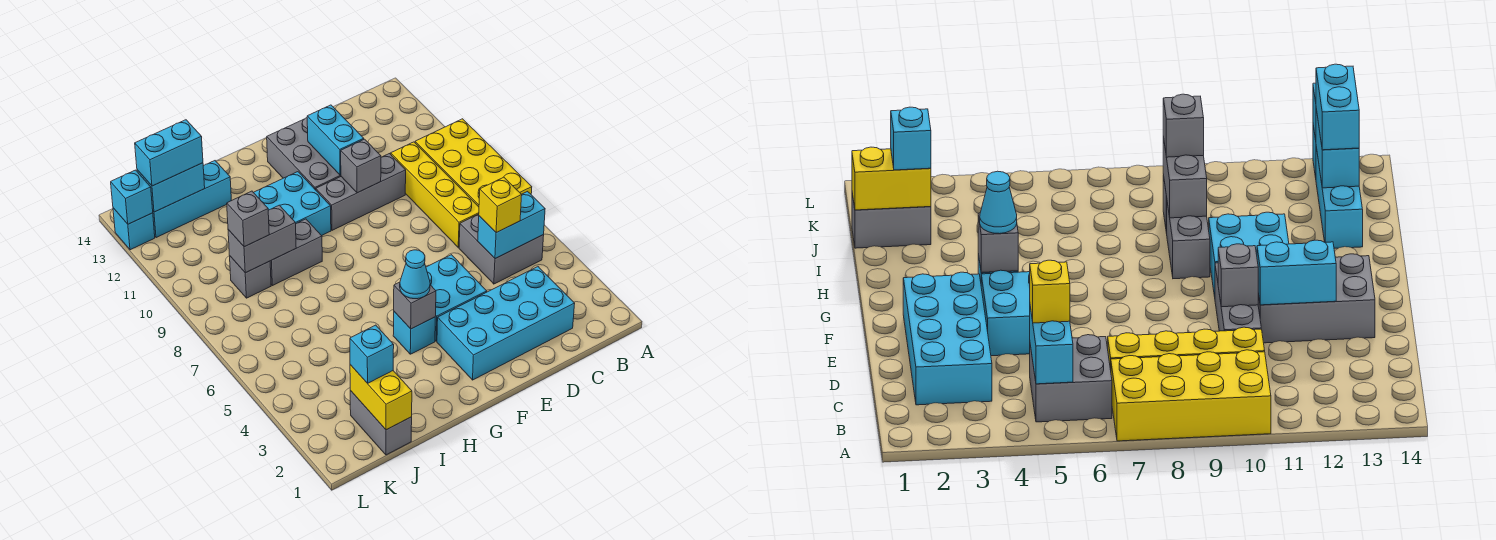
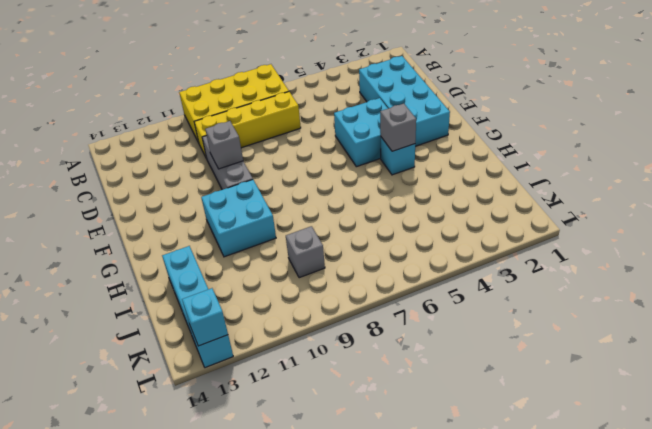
none -> grey 2x2 brick [459,214,544,284]
none -> grey 2x3 brick [267,118,341,190]
none -> grey 1x2 brick [270,219,322,286]

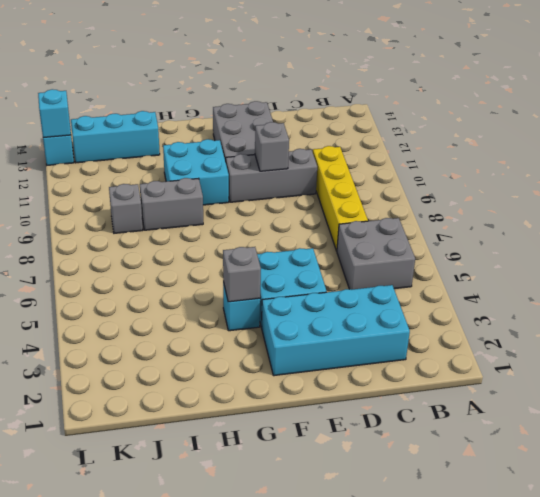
none -> yellow 2x4 brick [415,119,532,207]
none -> grey 1x2 brick [350,391,412,455]
none -> cyan 1x2 brick [478,192,545,259]

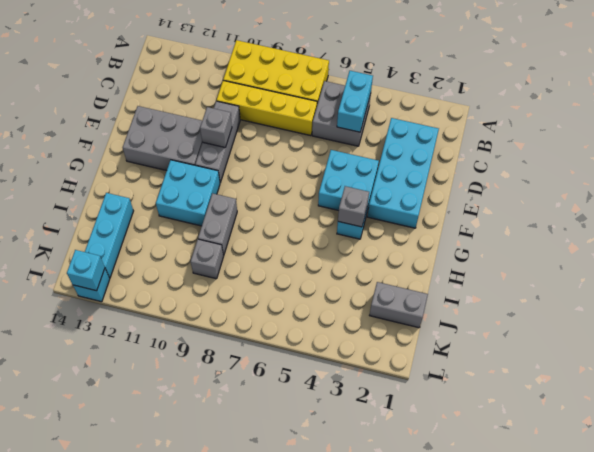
none -> cyan 1x2 brick [307,105,364,175]
none -> grey 1x2 brick [228,205,296,273]
none -> yellow 1x2 brick [350,365,412,430]

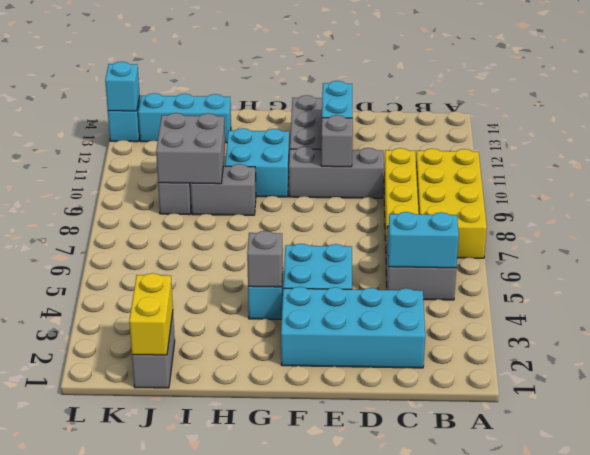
grey 2x2 brick [156,113,225,184] -> grey 1x2 brick [228,205,296,273]
none -> cyan 1x2 brick [137,163,205,212]
none -> yellow 1x1 brick [479,177,522,233]
none -> cyan 1x1 cone [400,250,430,299]

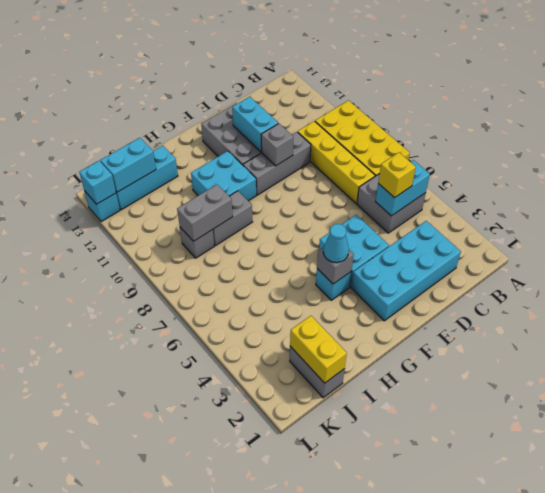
none -> cyan 1x1 brick [350,325,394,383]
none -> grey 1x1 brick [227,191,269,247]
none -> cyan 1x2 brick [135,120,203,186]

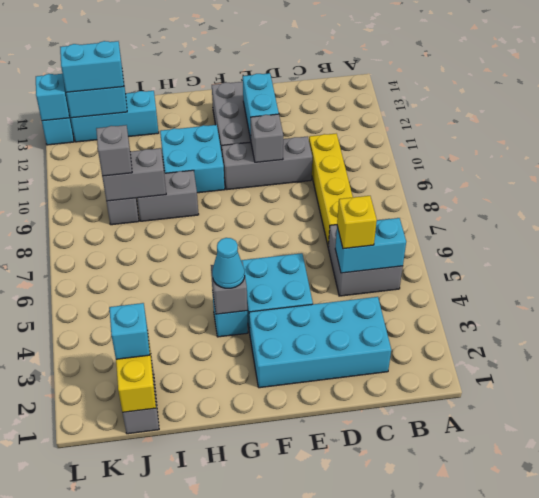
none -> yellow 2x4 brick [415,119,532,207]

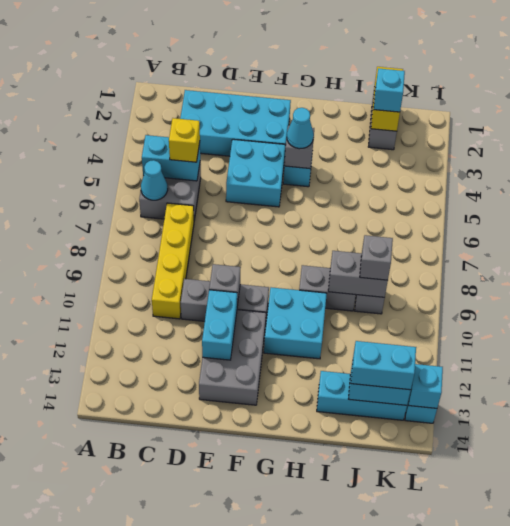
cyan 1x1 cone [141,160,168,200] -> none
none -> yellow 2x4 brick [415,119,532,207]

